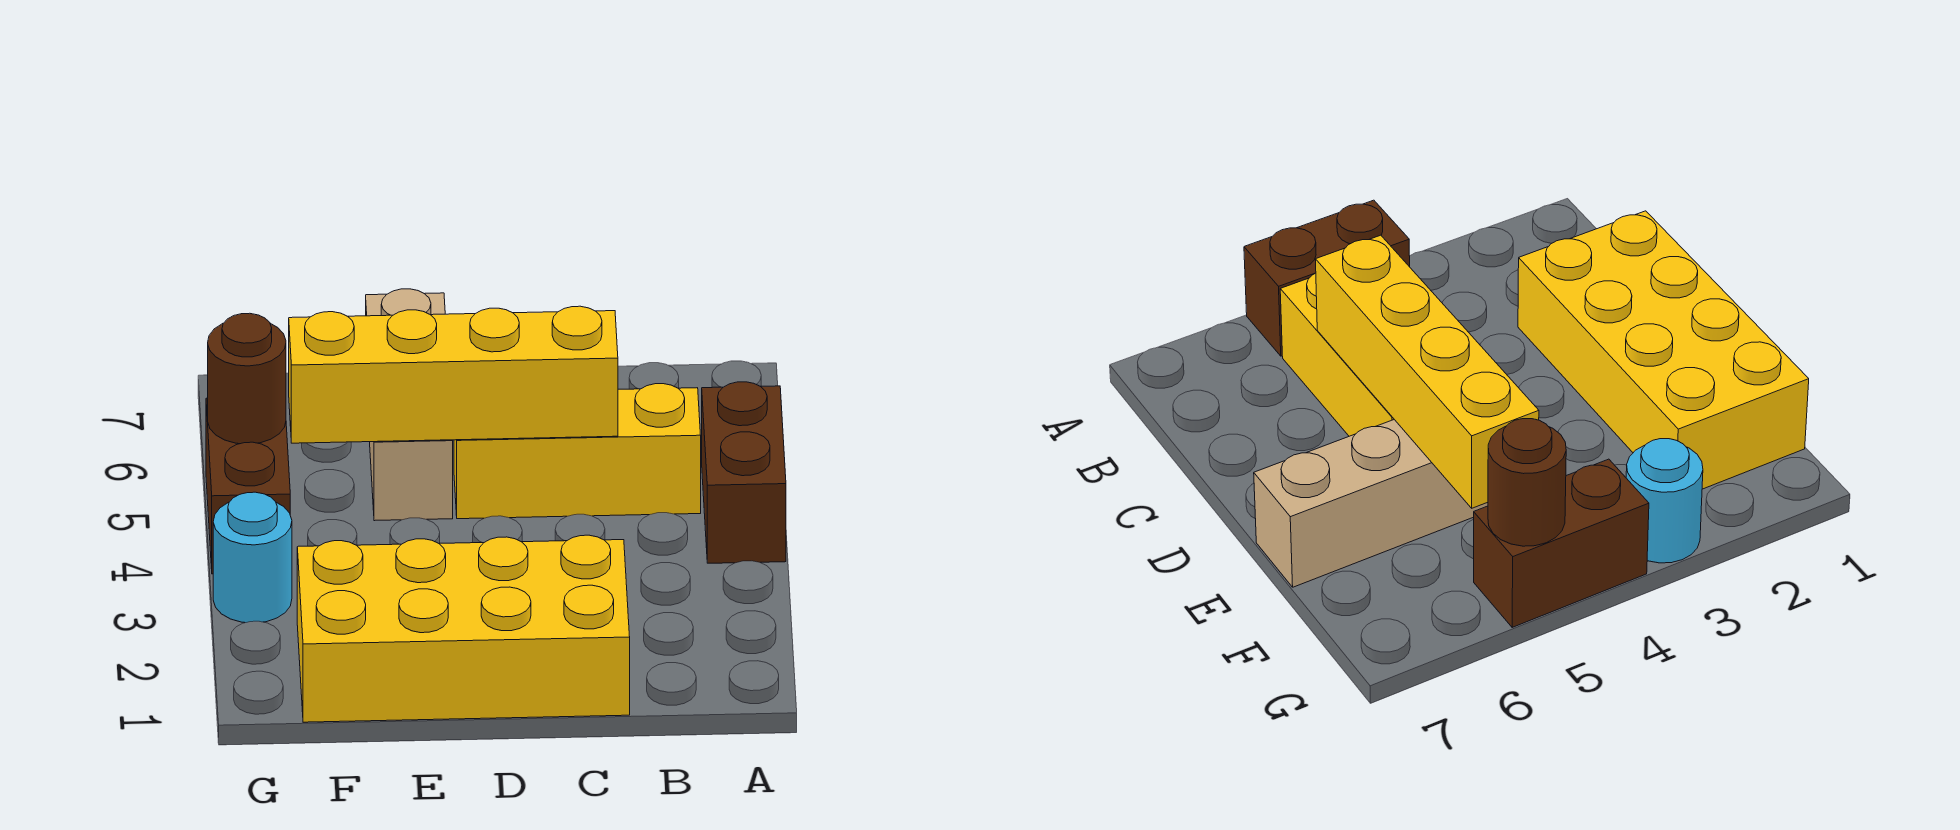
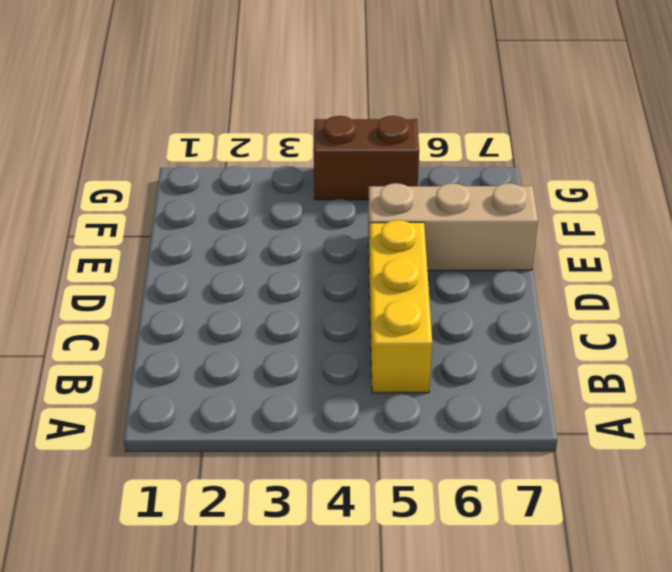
none -> brown 1x2 brick [702,382,786,563]
none -> yellow 2x4 brick [297,535,630,722]

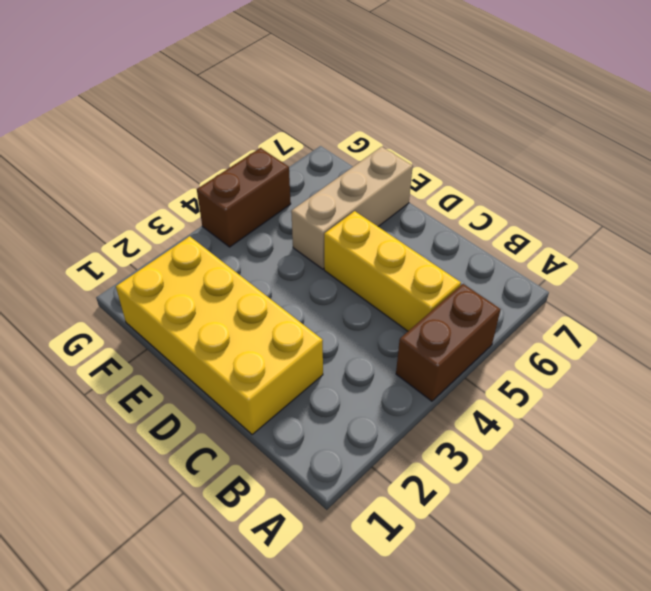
none -> cyan 1x1 round brick [213,492,292,623]
none -> yellow 1x4 brick [289,306,618,443]

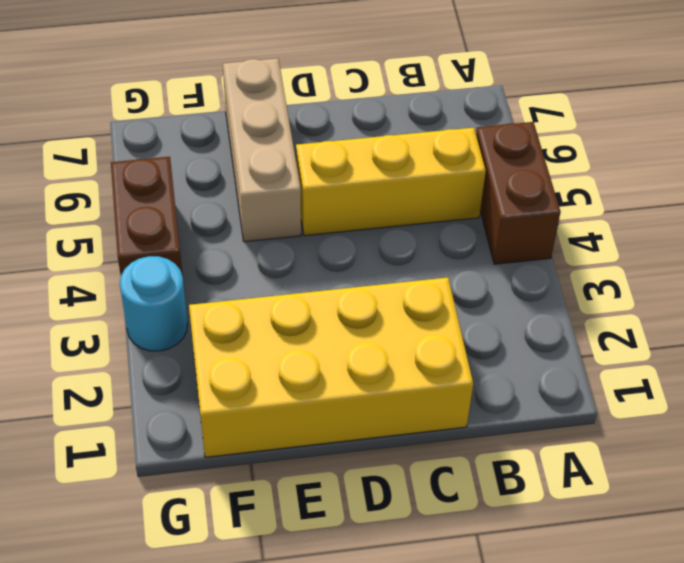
none -> yellow 1x4 brick [289,306,618,443]
none -> brown 1x1 round brick [208,313,286,444]

